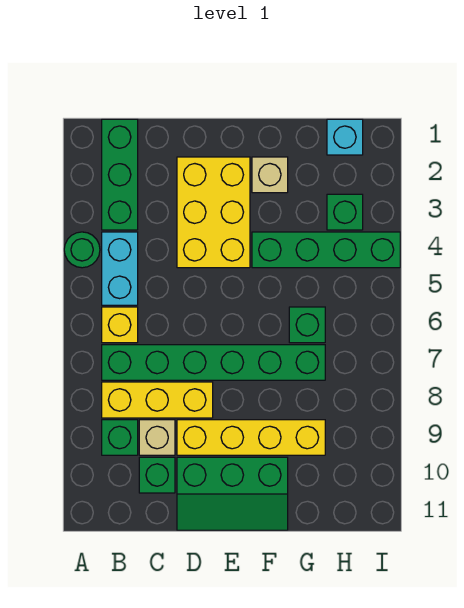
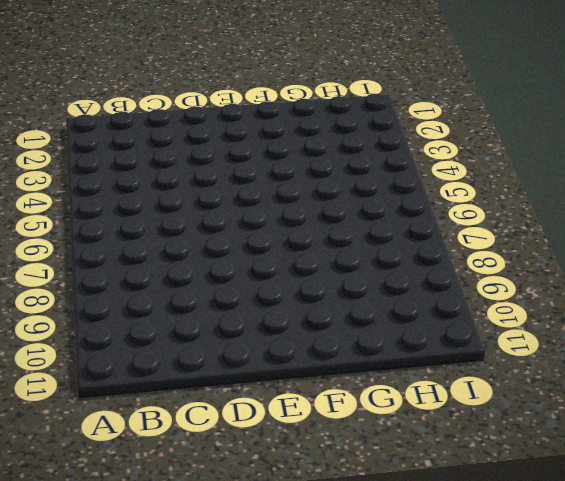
none -> green 1x1 round brick [64,232,100,268]
none -> green 1x3 brick [102,119,138,230]
none -> cyan 1x2 brick [102,232,138,305]

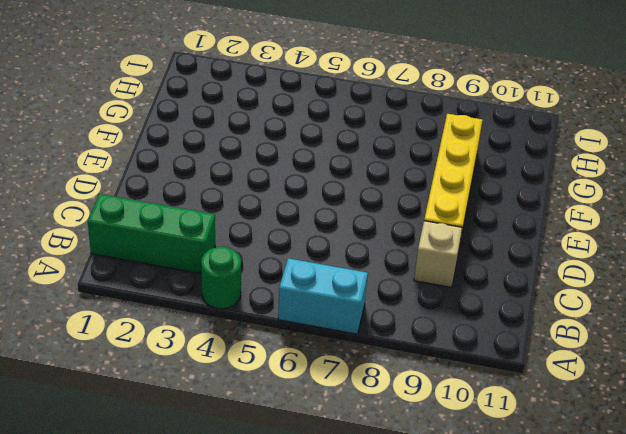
cyan 1x2 brick [278,258,368,334] -> cyan 1x2 brick moved to [102,232,138,305]
none -> yellow 1x1 brick [102,307,138,343]
none -> green 1x6 brick [102,345,325,380]
none -> yellow 1x3 brick [102,382,213,418]

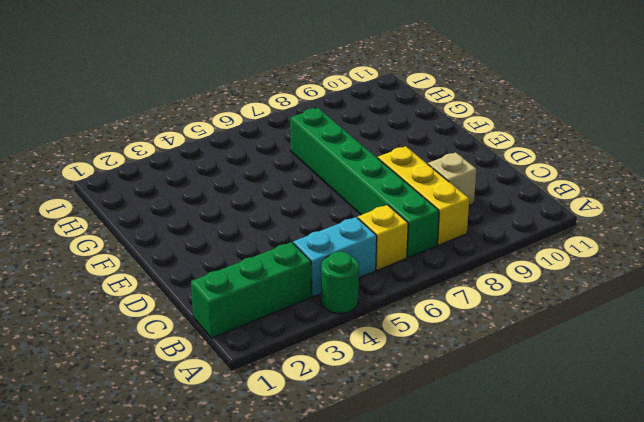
none -> green 1x1 brick [102,420,138,455]
none -> green 1x1 brick [139,457,175,493]
none -> yellow 2x3 brick [177,157,250,268]

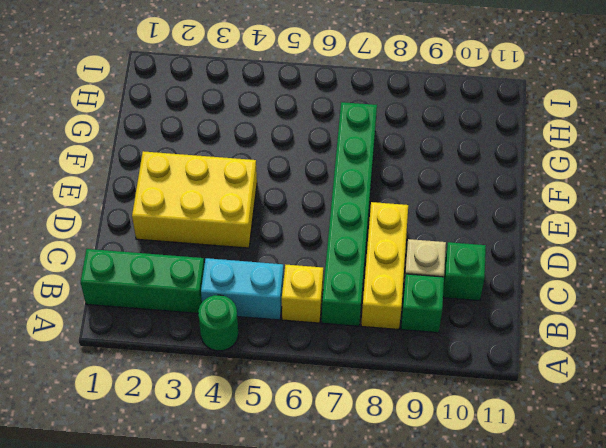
none -> yellow 1x4 brick [177,420,325,455]
none -> green 2x3 slope [177,457,288,530]
none -> tan 1x1 brick [252,157,288,193]

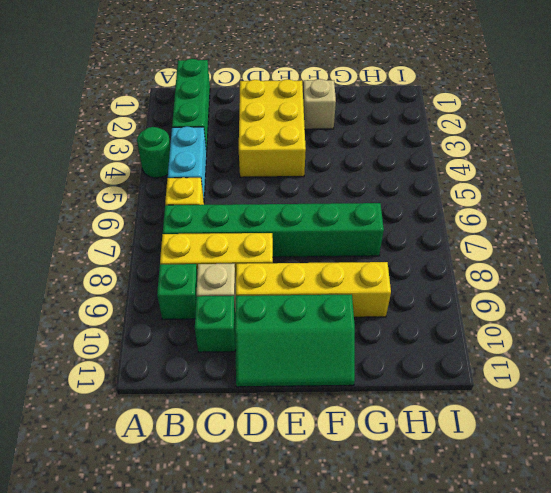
none -> green 1x4 brick [252,232,400,268]
none -> green 1x1 brick [289,307,325,343]
none -> cyan 1x1 brick [327,119,363,155]

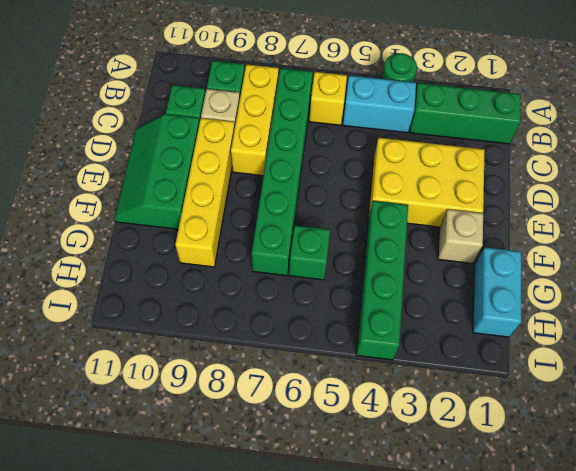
cyan 1x2 brick [473,247,521,337] -> cyan 1x1 brick [327,119,363,155]
none -> green 1x1 brick [327,194,363,230]

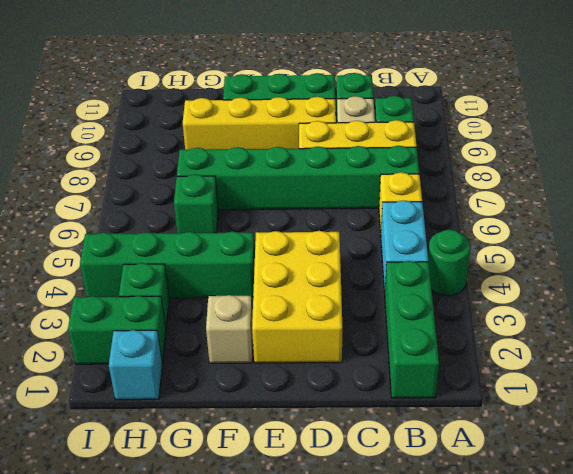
green 1x2 brick [68,296,166,364] -> none

